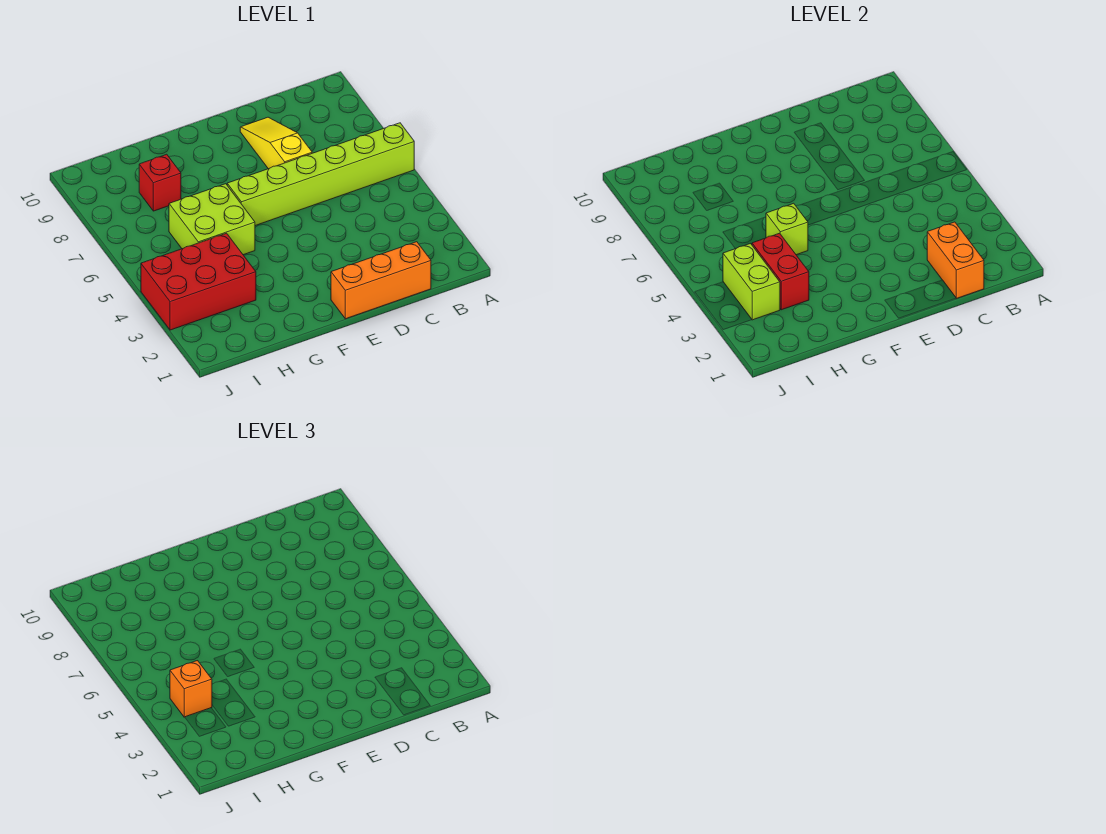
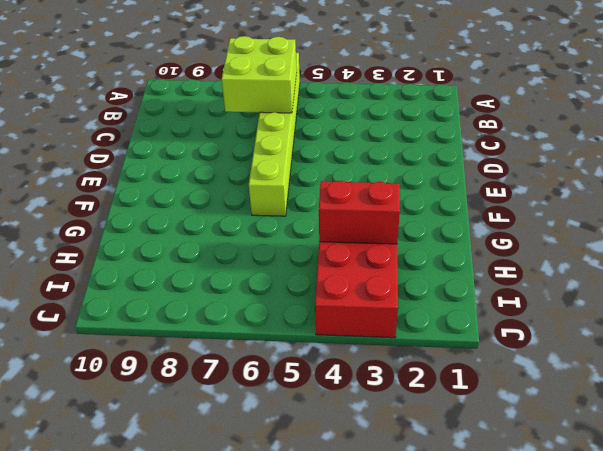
lime 2x2 brick [222,36,297,113] -> lime 2x2 brick moved to [169,184,255,255]
none -> orange 1x3 brick [331,242,431,319]
none -> yellow 1x3 slope [240,117,312,169]

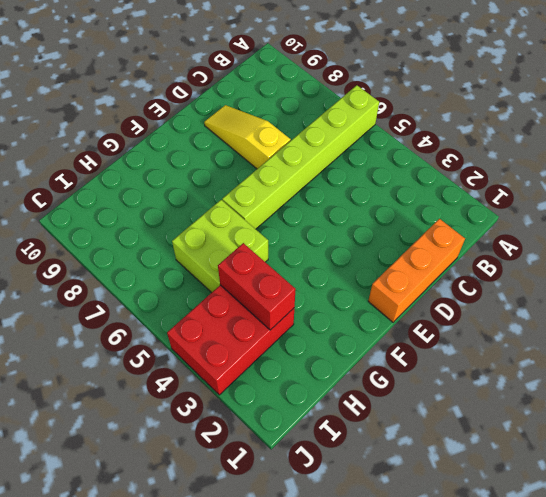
none -> red 1x1 brick [139,154,181,211]
none -> orange 1x2 brick [927,222,984,298]

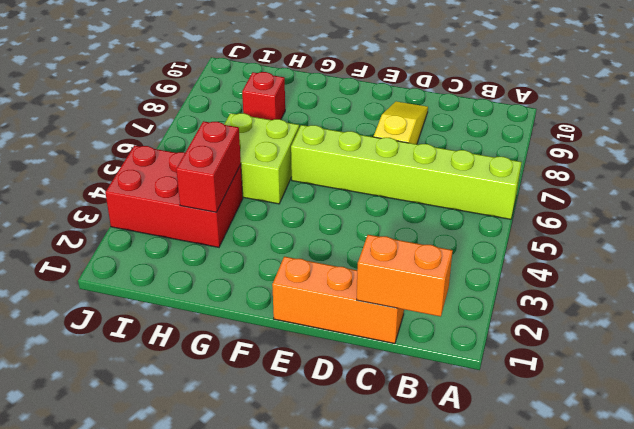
orange 1x2 brick [357,235,453,317] -> orange 1x2 brick turned to [927,222,984,298]
none -> lime 1x1 brick [766,203,808,255]
none -> lime 1x2 brick [723,244,780,320]

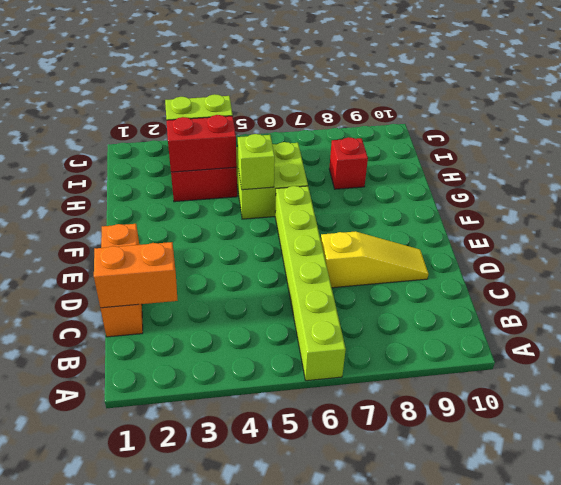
none -> orange 1x1 brick [170,661,212,717]

